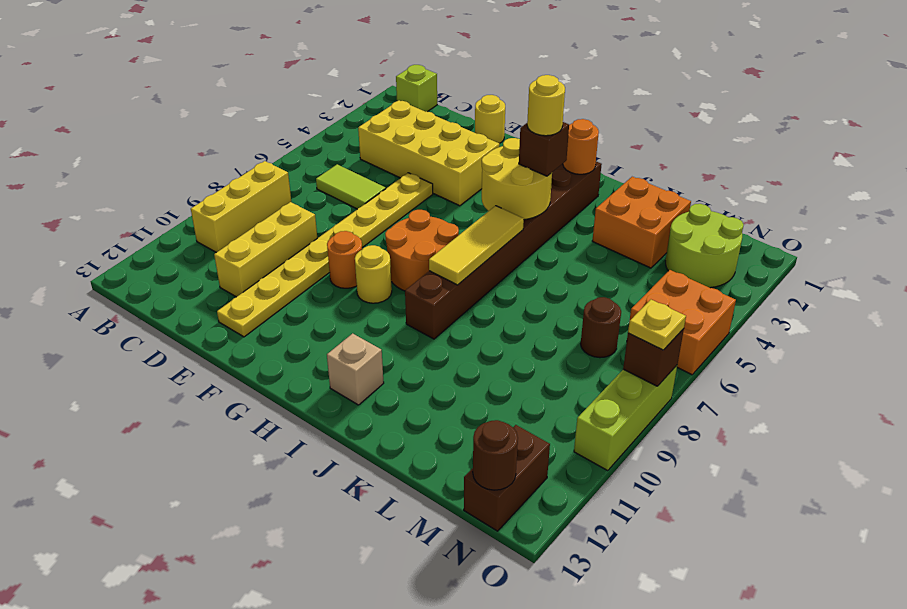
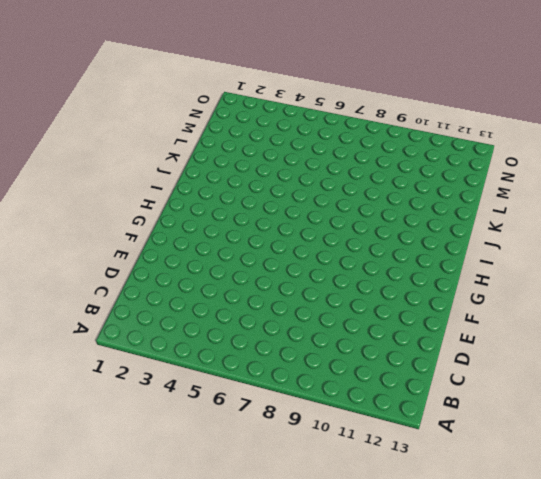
none -> lime 1x1 brick [396,65,437,112]
none -> yellow 1x3 brick [191,161,291,253]
none -> yellow 2x4 brick [358,100,500,206]

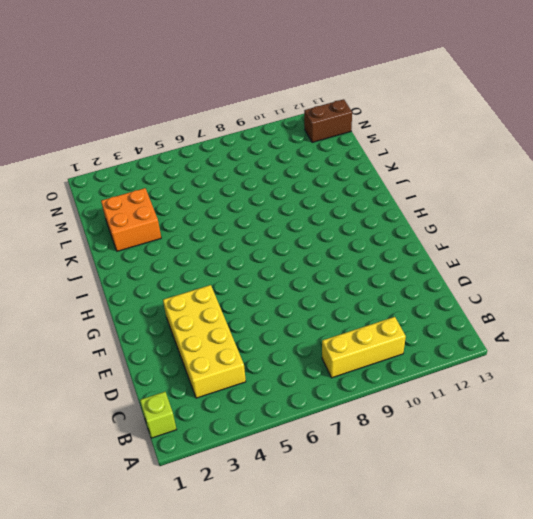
none -> lime 1x2 tile [316,164,386,209]
none -> yellow 1x3 brick [214,202,317,297]
none -> yellow 1x1 round brick [475,95,505,144]

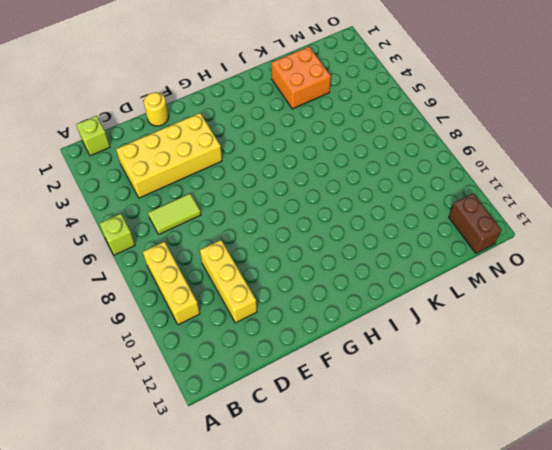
lime 1x1 brick [99,214,135,255] -> none
none -> yellow 1x8 plate [217,173,433,337]
none -> orange 1x1 round brick [327,231,362,288]
none -> orange 2x2 round brick [385,210,459,291]

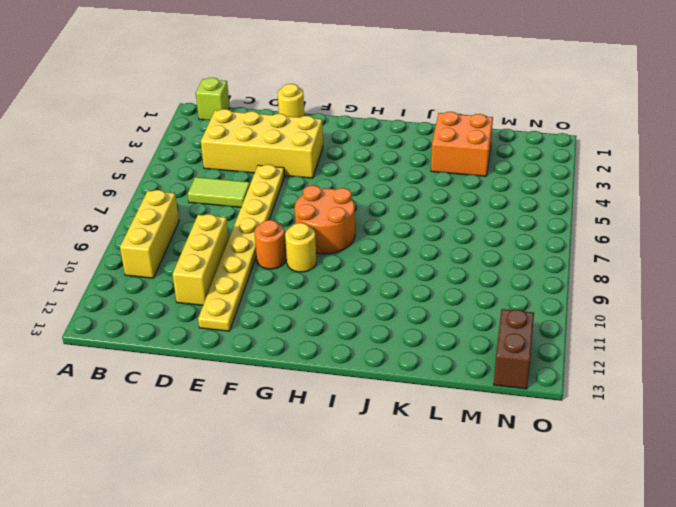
none -> brown 1x8 brick [405,162,602,339]
none -> tan 1x1 brick [327,333,384,405]
none -> lime 2x2 round brick [666,204,744,288]

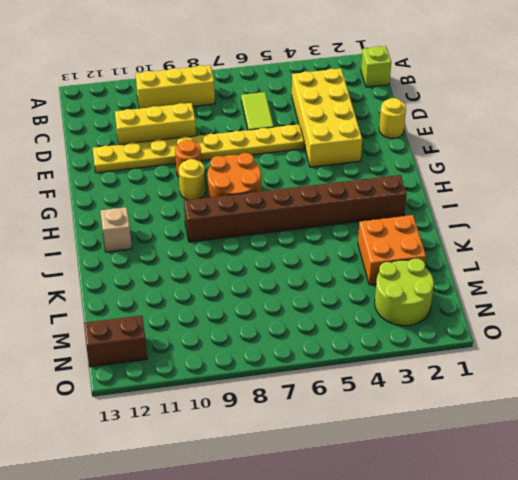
none -> brown 1x1 round brick [581,297,621,358]
none -> orange 2x2 brick [627,270,736,375]
none -> lime 1x3 brick [574,366,677,471]

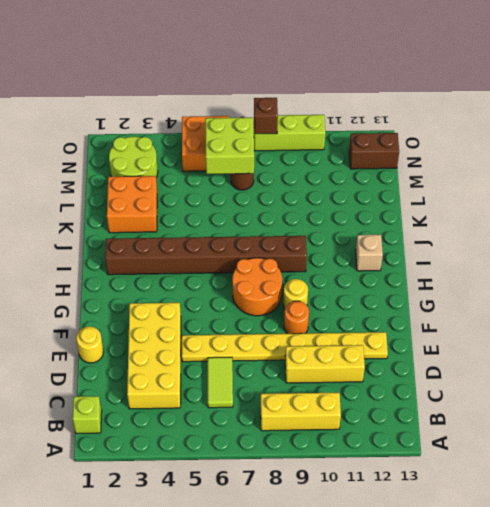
lime 2x2 brick [205,117,254,174] -> none
none -> yellow 2x2 round brick [482,138,552,220]
none -> orange 1x1 round brick [563,119,599,174]
none -> yellow 1x3 tile [429,206,524,285]

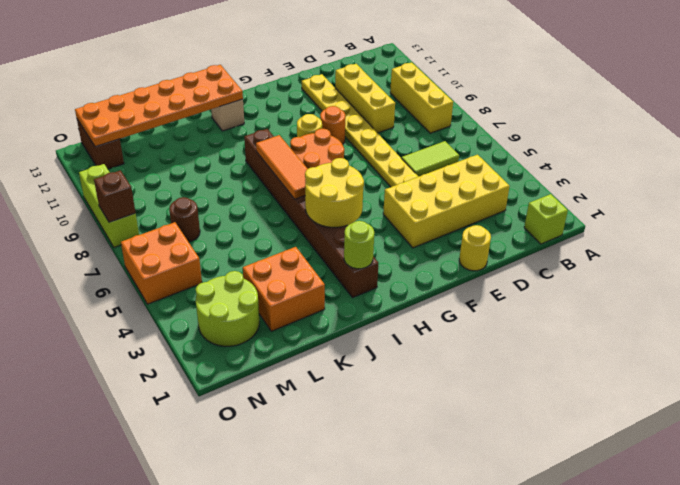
lime 1x1 round brick [344,221,374,269] -> orange 1x1 round brick [563,119,599,174]
orange 1x3 tile [256,135,308,199] -> yellow 1x3 tile [429,206,524,285]
orange 2x6 plate [75,65,243,147] -> brown 1x1 round brick [473,420,518,490]
none -> brown 1x1 brick [519,122,569,176]
none -> yellow 1x1 plate [628,300,686,350]
none -> yellow 1x1 round brick [527,75,565,136]

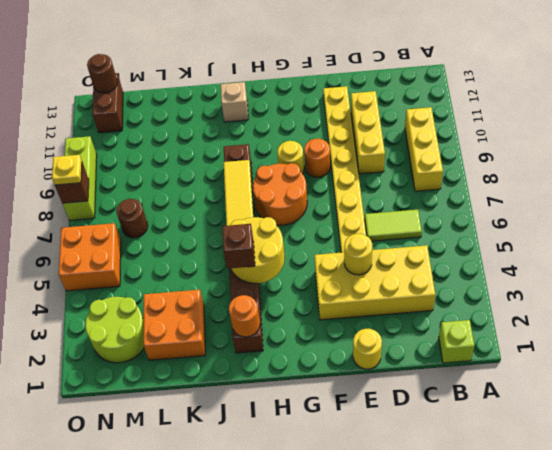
yellow 1x1 round brick [344,234,373,275] -> yellow 1x1 round brick moved to [527,75,565,136]

